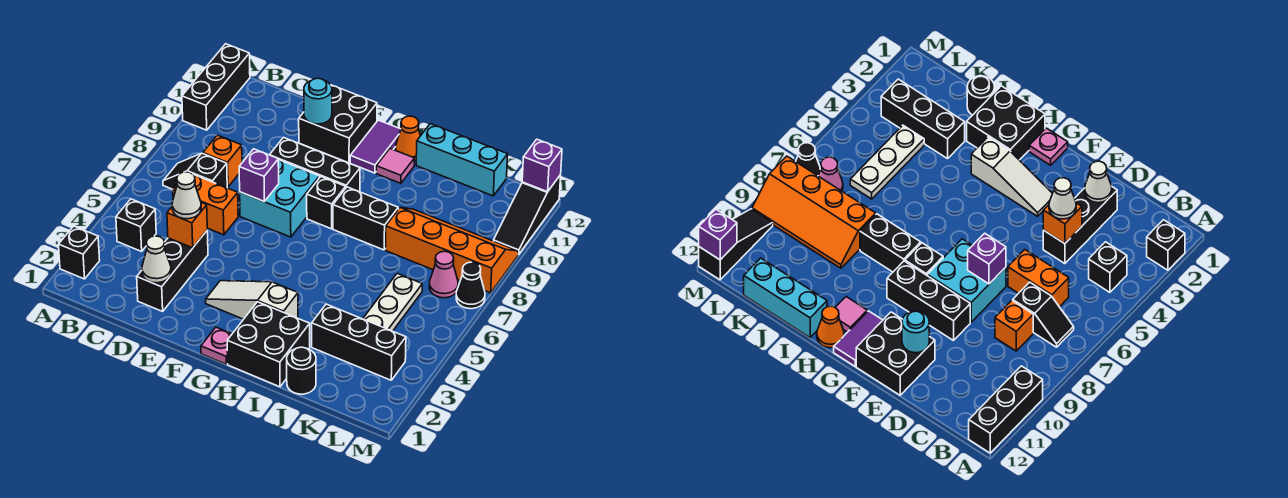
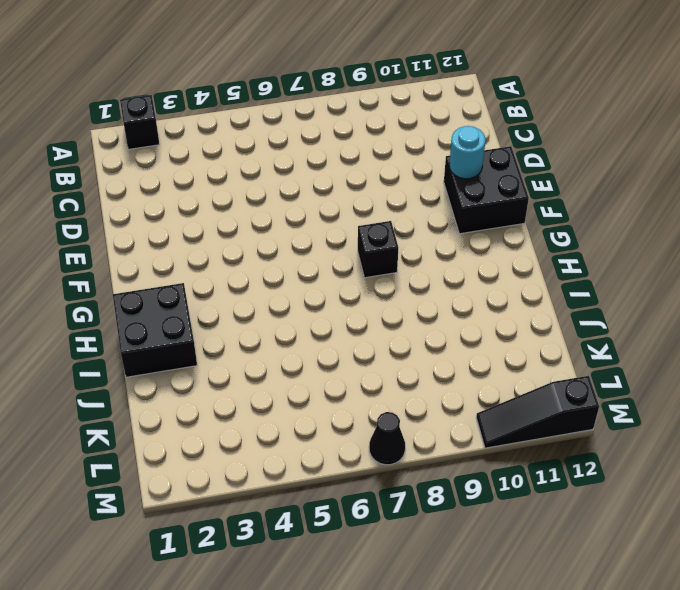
none -> black 1x3 brick [182,44,250,130]
none -> black 1x1 brick [116,199,156,251]
none -> black 1x2 slope [163,153,227,189]
none -> orange 1x2 brick [173,175,238,235]

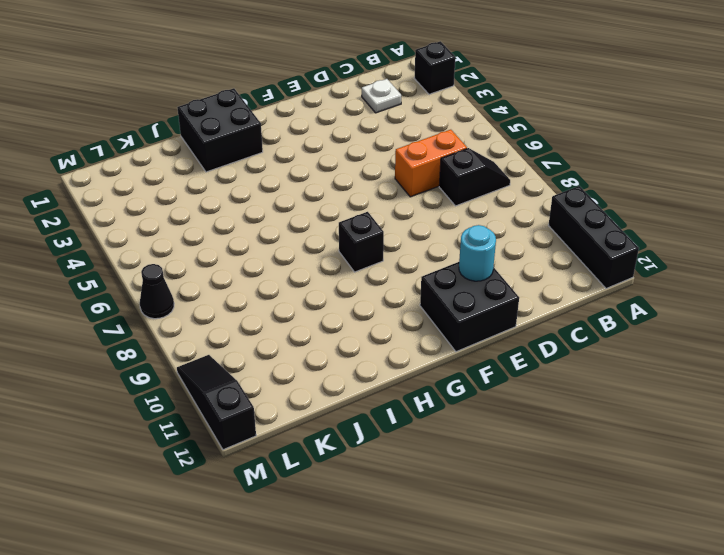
white 1x1 plate [362,79,401,113] -> none
none -> black 1x1 brick [116,199,156,251]
none -> orange 1x1 brick [203,135,242,187]
none -> black 1x3 brick [137,231,208,311]
none -> cyan 2x2 brick [240,159,319,237]

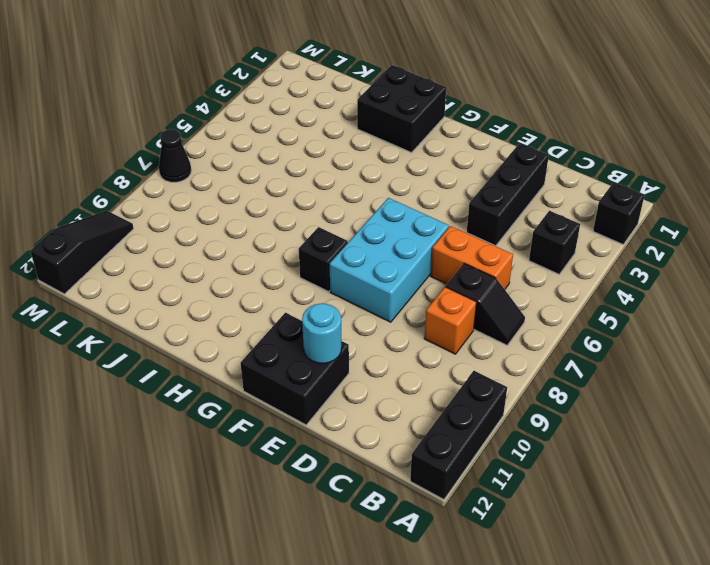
cyan 2x3 brick [330,198,449,322] -> cyan 2x2 brick [240,159,319,237]
none -> black 1x3 brick [270,137,360,192]
none -> white 1x3 slope [206,281,298,319]
none -> pink 1x1 plate [201,327,232,364]
none -> purple 1x2 tile [350,120,401,173]

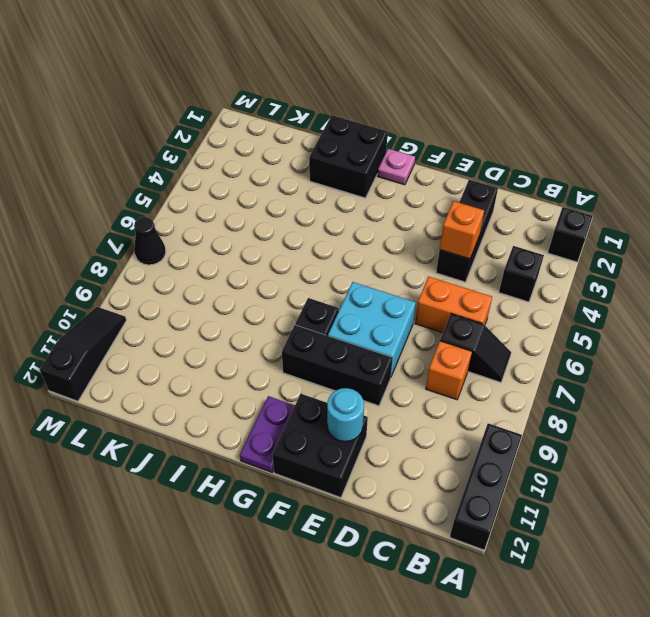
purple 1x2 plate [240,396,295,472] -> purple 1x2 tile [350,120,401,173]
none -> white 1x3 slope [206,281,298,319]
none -> black 1x2 brick [333,187,398,250]
none -> pink 1x1 tile [376,149,414,183]
none -> orange 1x1 cone [395,116,420,161]

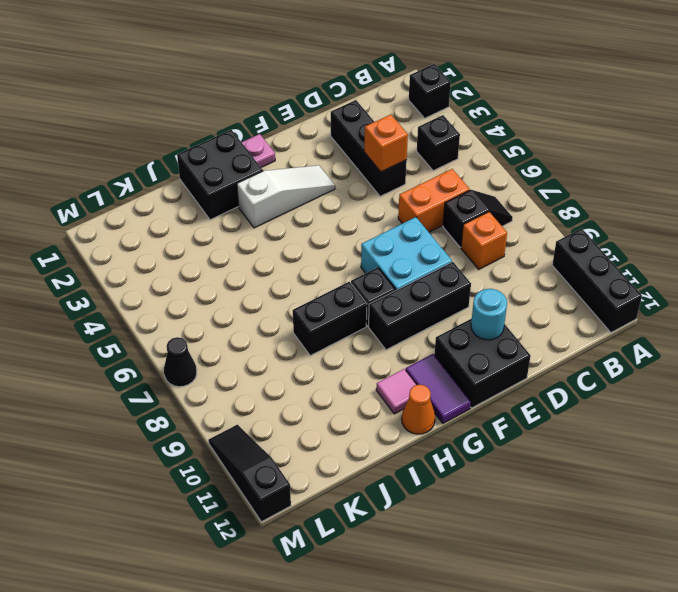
none -> cyan 1x3 brick [416,124,508,196]
none -> black 1x1 round brick [287,347,316,394]
none -> black 1x3 brick [312,304,406,380]
none -> orange 2x4 slope [386,208,518,293]

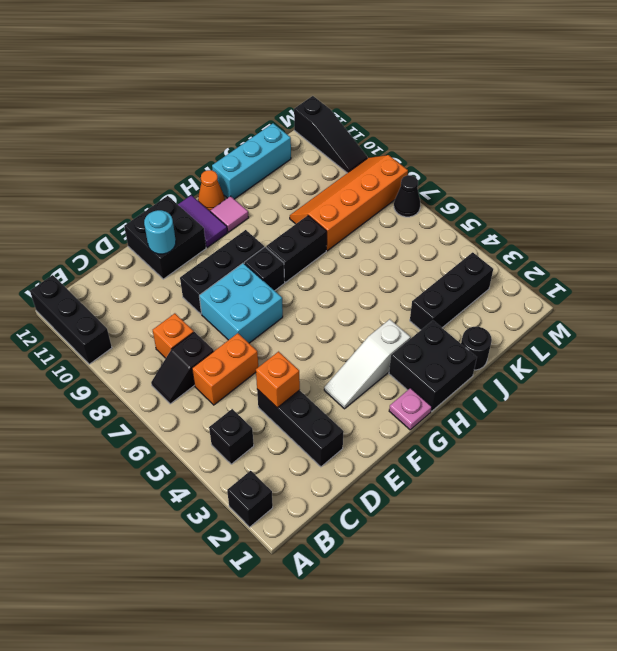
none -> white 1x3 plate [363,274,422,331]
none -> pink 1x1 cone [429,251,458,298]
none -> white 1x1 cone [142,236,171,283]
none -> purple 1x1 brick [239,149,279,202]

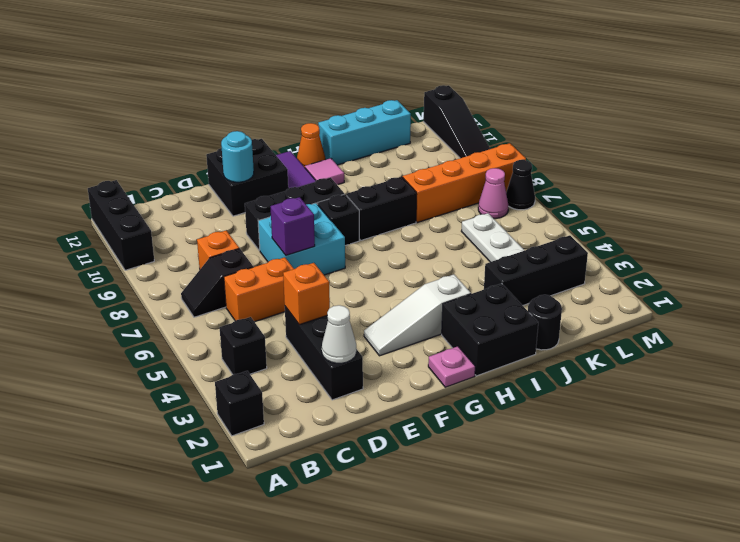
none -> purple 1x1 brick [522,139,562,192]
none -> white 1x1 cone [172,172,201,219]

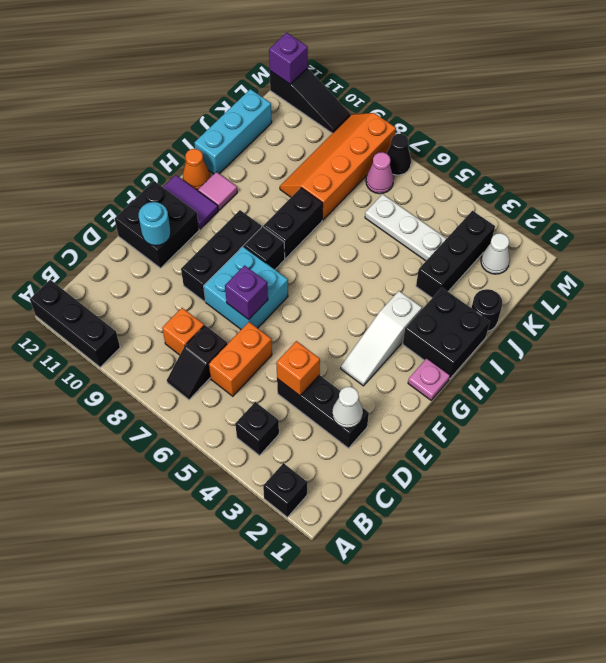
white 1x1 cone [481,233,510,274] -> white 1x1 cone moved to [172,172,201,219]

